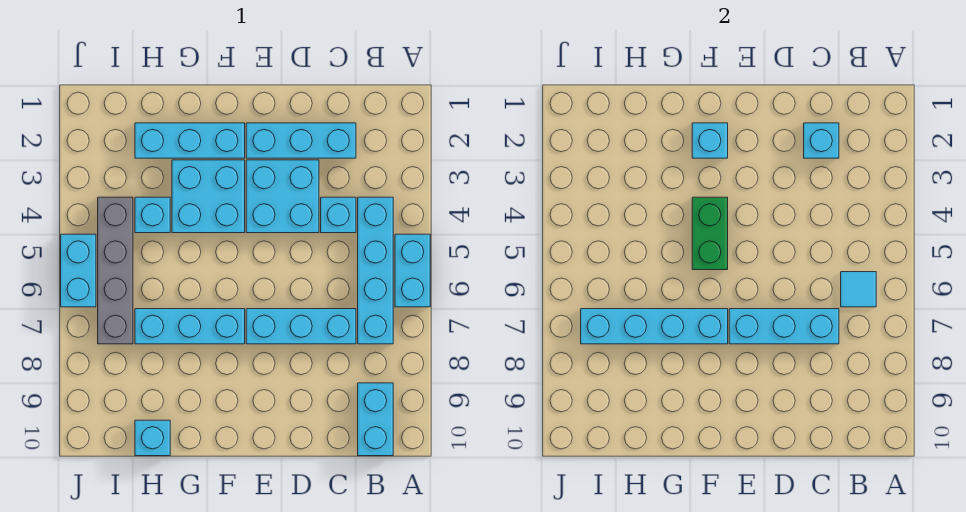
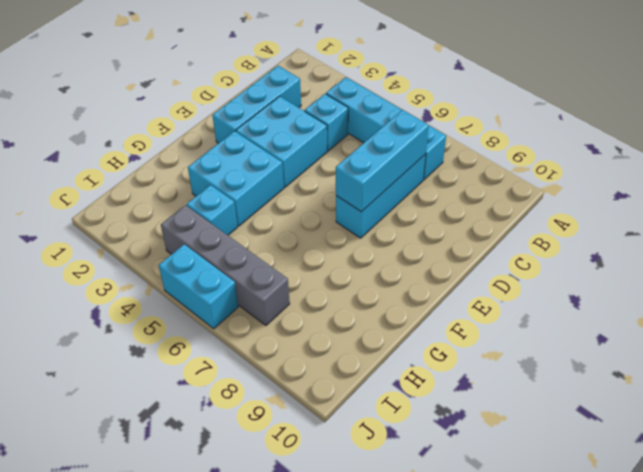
none -> cyan 1x2 brick [395,234,430,307]
none -> cyan 1x2 brick [358,383,393,456]
none -> cyan 1x3 brick [135,123,245,158]

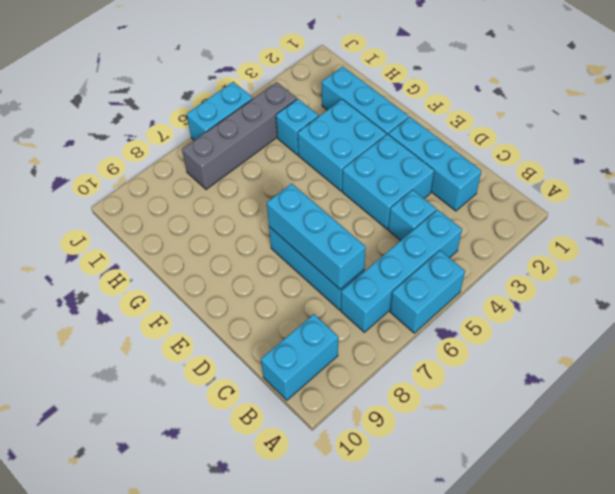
none -> cyan 1x3 brick [135,309,245,344]
none -> cyan 1x1 brick [135,420,170,456]
none -> cyan 1x1 tile [841,272,876,307]

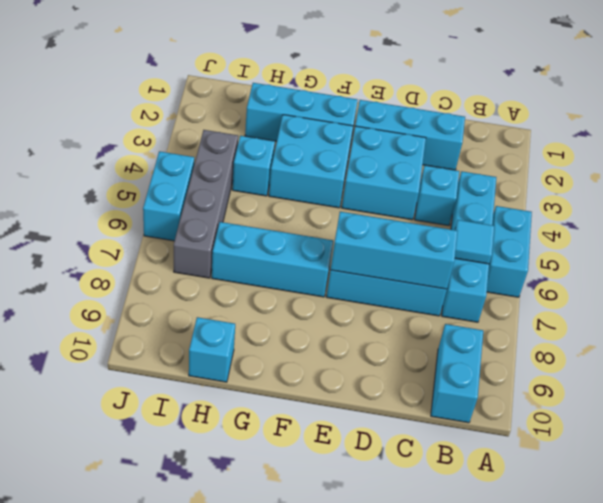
none -> cyan 1x1 brick [804,123,839,158]
none -> cyan 1x1 brick [692,123,728,158]
none -> green 1x2 brick [692,197,728,270]

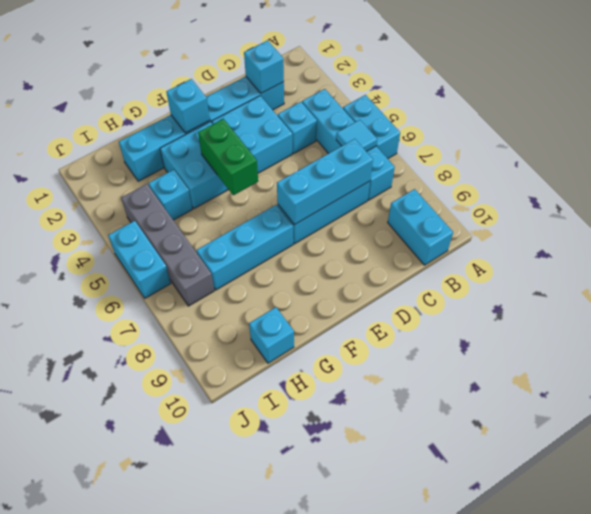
none -> cyan 1x4 brick [581,309,728,344]

